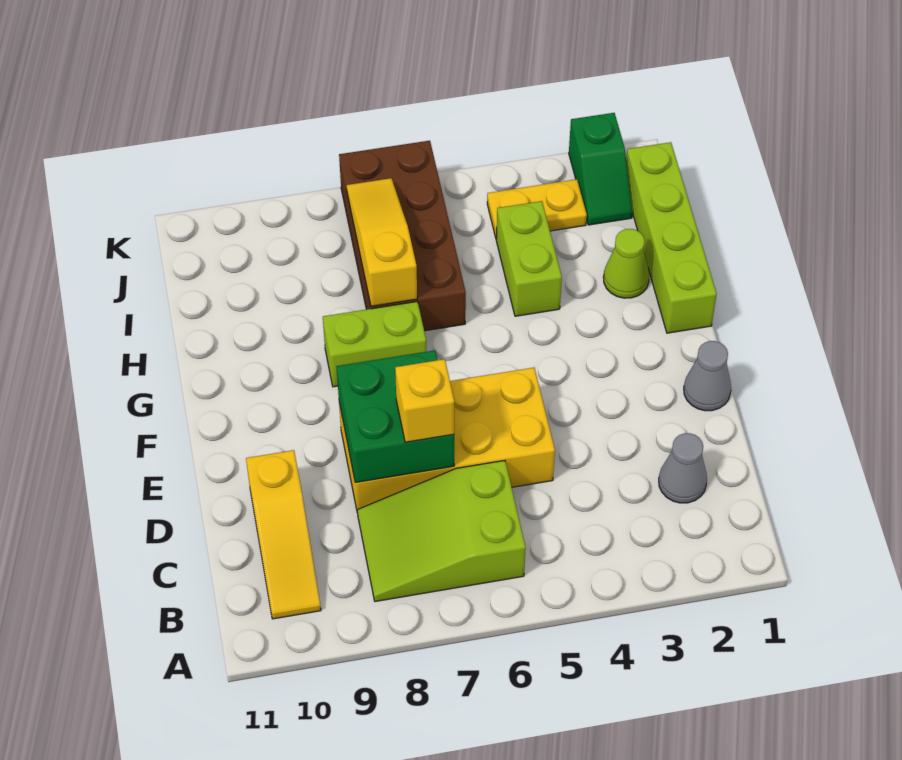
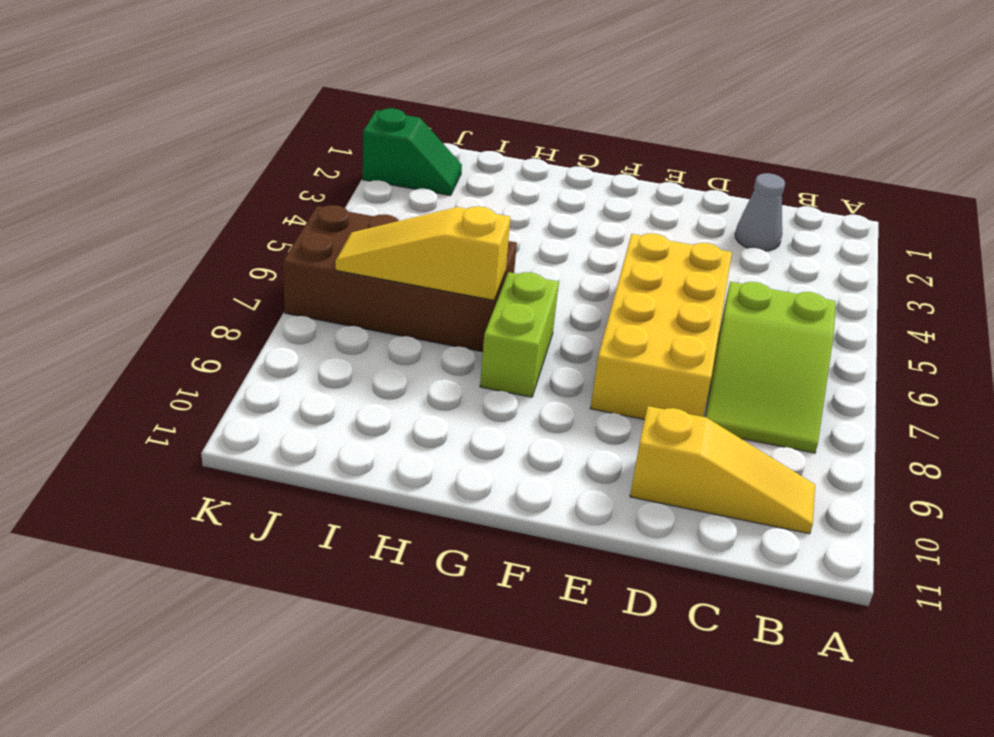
none -> grey 1x1 cone [684,341,731,411]
none -> lime 1x4 brick [626,142,717,333]
none -> lime 1x1 cone [603,229,649,298]

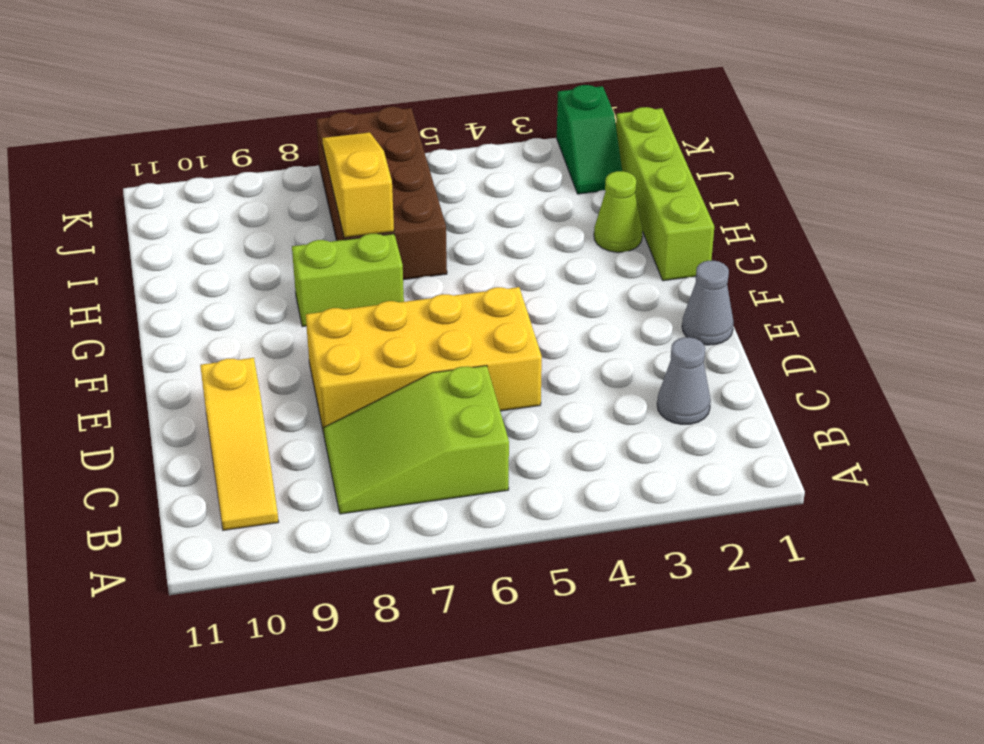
none -> lime 1x2 brick [496,201,562,316]
none -> yellow 1x2 plate [487,179,587,238]
none -> green 2x2 brick [336,350,454,483]

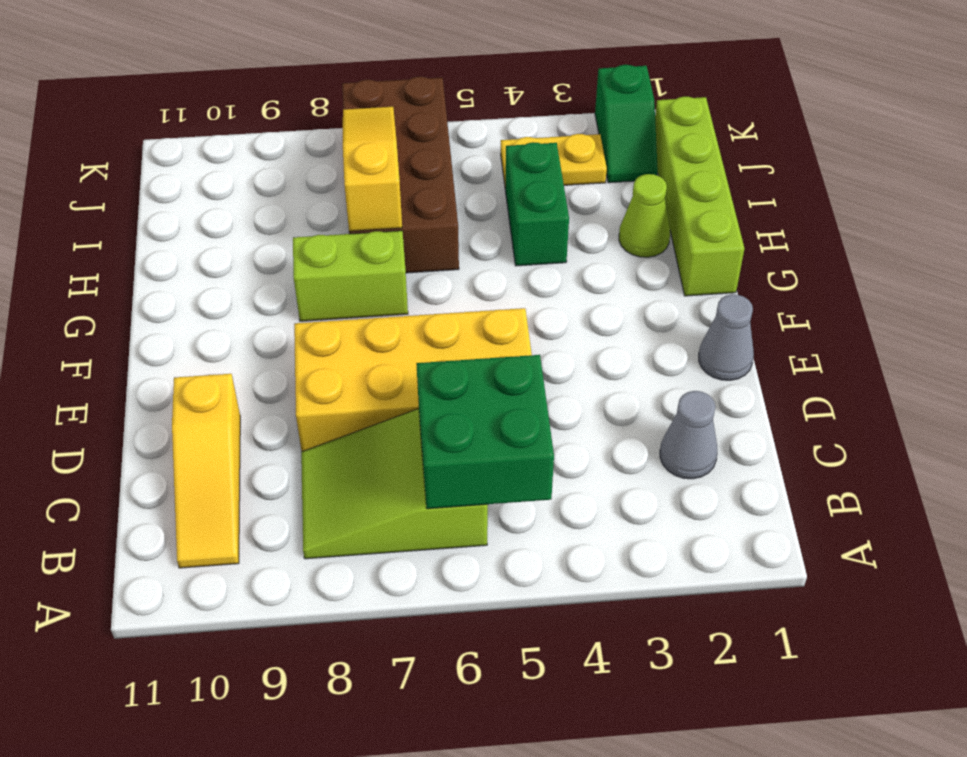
green 2x2 brick [416,355,554,509] -> green 2x2 brick moved to [336,350,454,483]
green 1x2 brick [505,142,569,266] -> lime 1x2 brick [496,201,562,316]
none -> yellow 1x1 brick [395,359,454,442]

